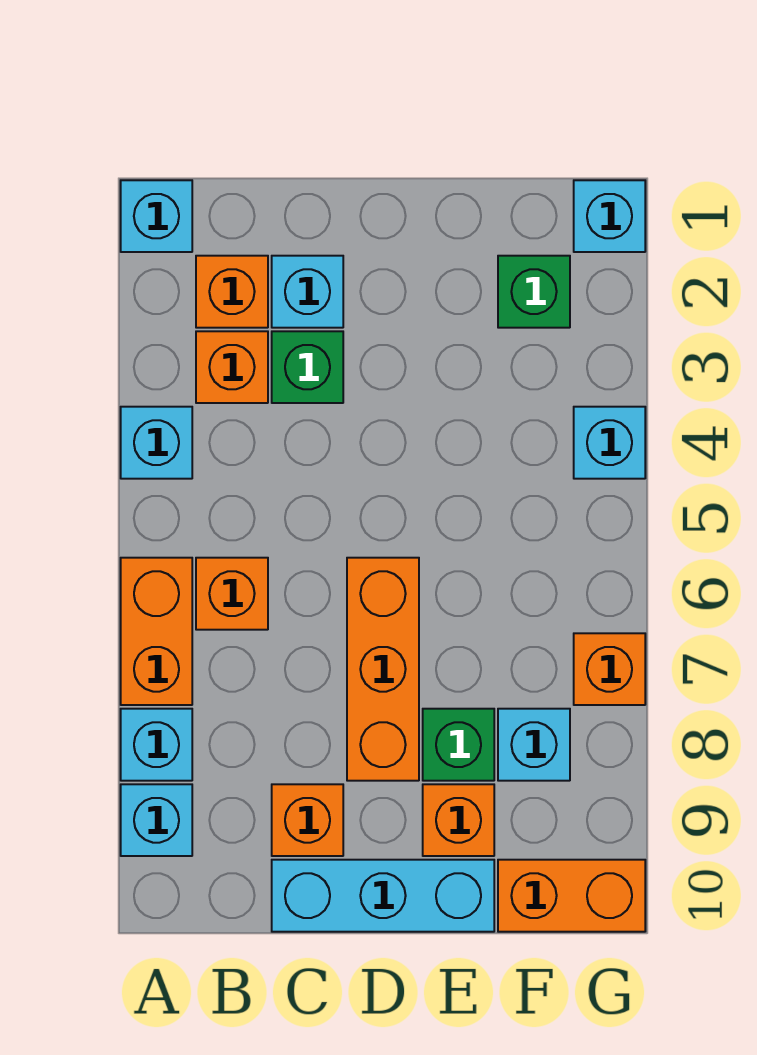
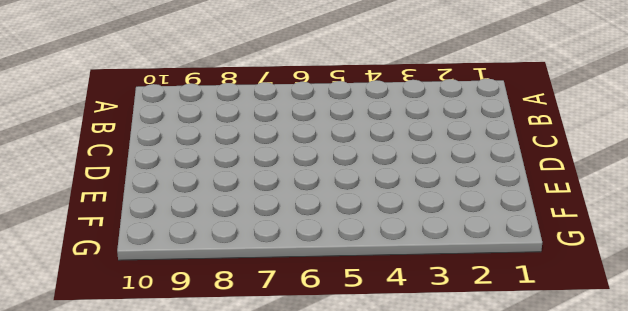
none -> cyan 1x1 brick [121,180,192,252]
none -> cyan 1x1 brick [121,407,192,479]
none -> orange 1x2 brick [121,558,192,705]

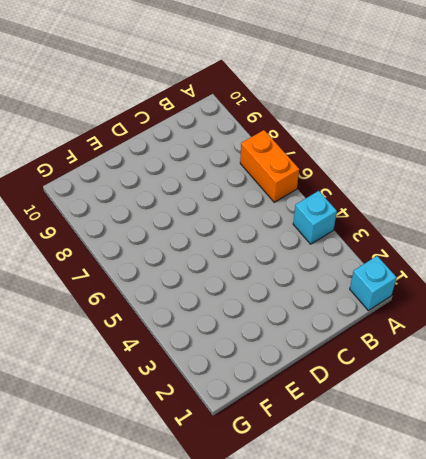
none -> cyan 1x1 brick [121,709,192,781]
none -> cyan 1x1 brick [121,784,192,856]
none -> orange 1x1 brick [196,256,268,328]

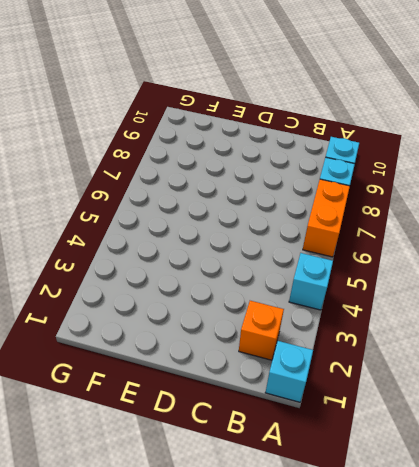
none -> orange 1x1 brick [196,331,268,403]
none -> orange 1x1 brick [196,558,268,630]
none -> cyan 1x1 brick [272,256,343,328]

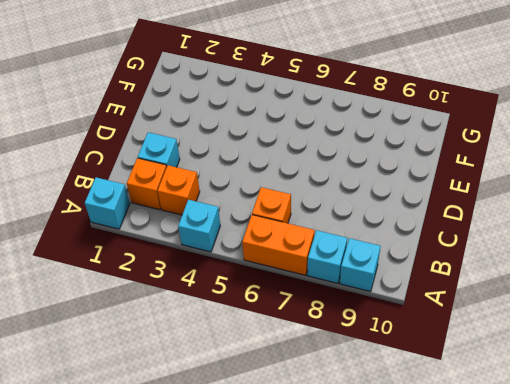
none -> green 1x1 brick [272,331,343,403]
none -> orange 1x1 brick [272,784,343,856]
none -> cyan 1x3 brick [272,860,494,932]

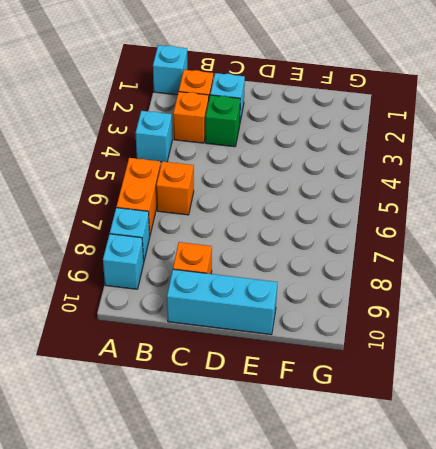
none -> orange 1x3 brick [347,558,419,781]
none -> green 1x1 brick [423,709,494,781]
none -> orange 1x1 brick [423,784,494,856]

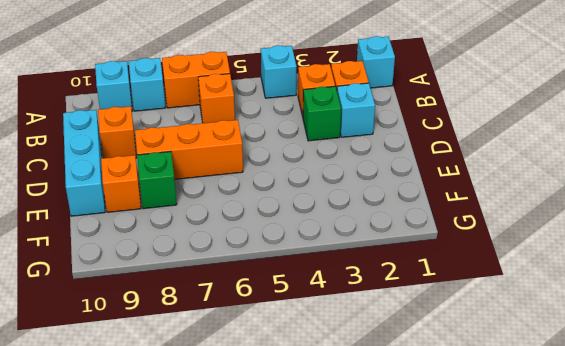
none -> green 1x1 brick [498,256,570,328]
none -> cyan 1x1 brick [498,709,570,781]
none -> orange 1x2 brick [498,860,645,932]

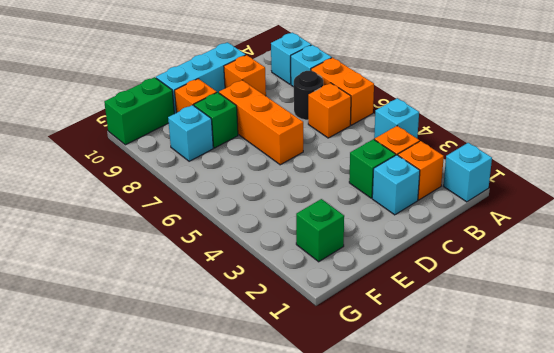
black 1x1 round brick [294,71,323,120] -> none
green 1x2 brick [104,77,174,145] -> orange 1x2 brick [498,860,645,932]
none -> cyan 1x1 brick [574,180,645,252]
none -> cyan 1x1 brick [574,407,645,479]
none -> orange 1x1 brick [574,633,645,705]

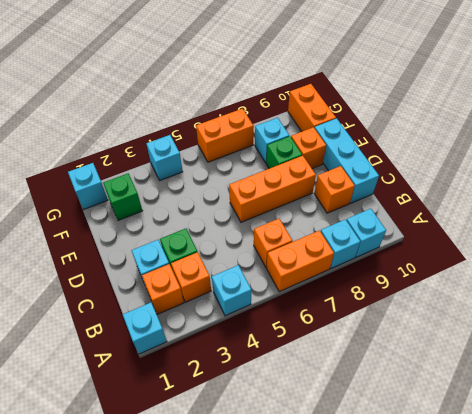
orange 1x2 brick [196,109,254,162] -> orange 1x1 brick [574,633,645,705]

